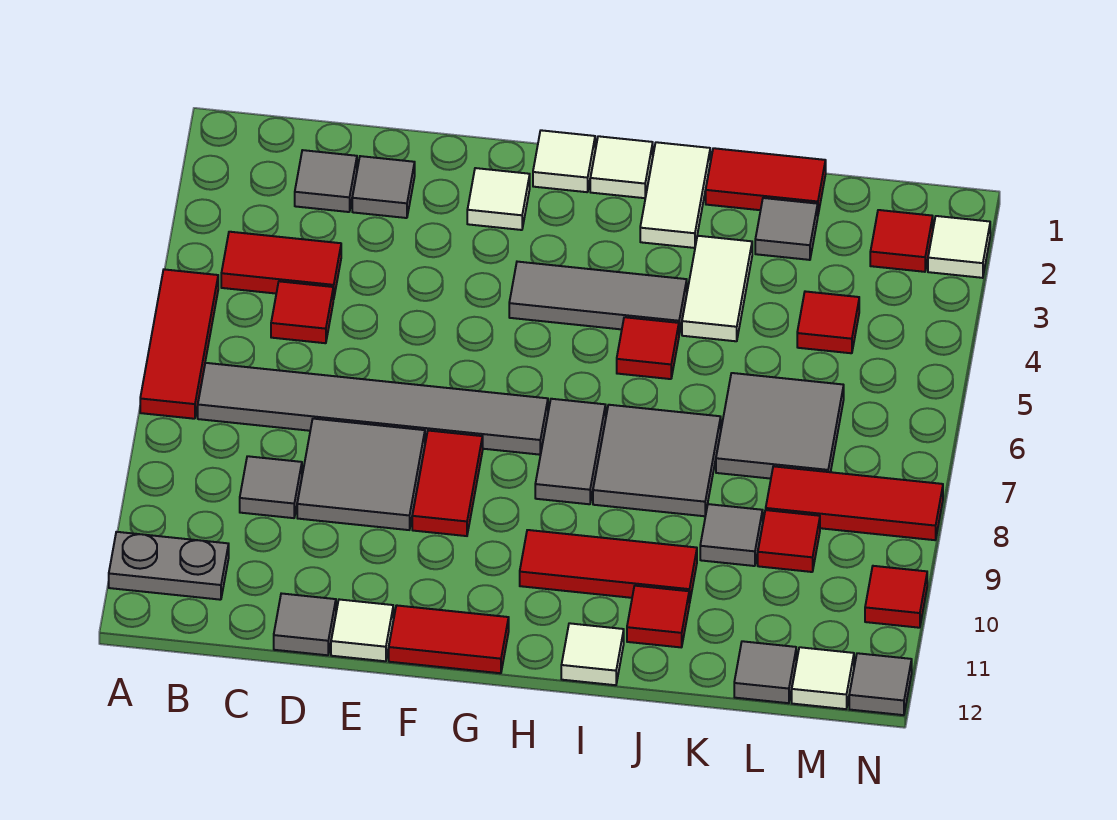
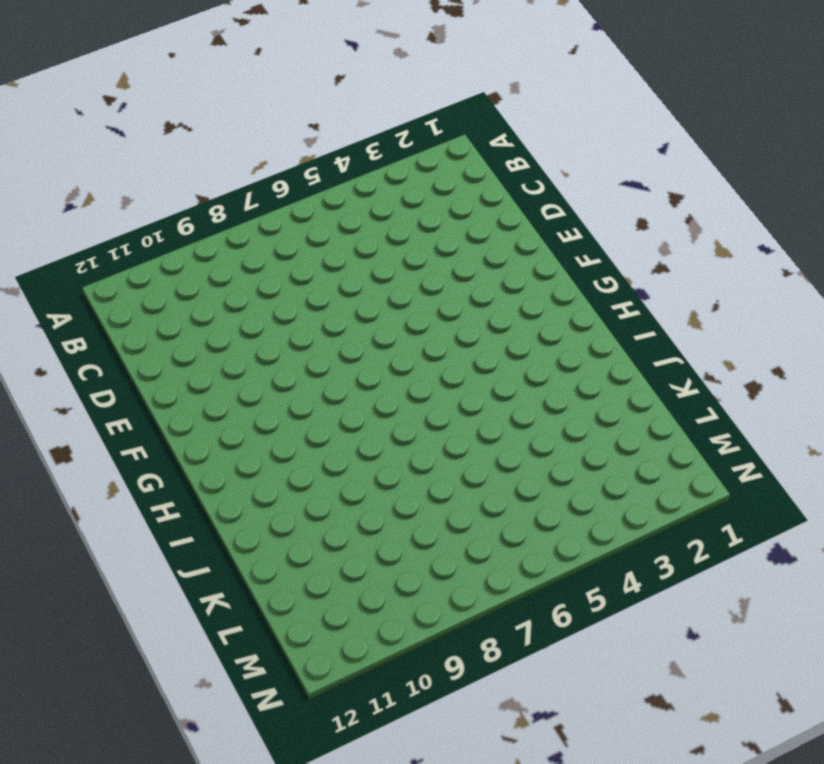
none -> red 1x3 tile [140,269,218,419]
none -> grey 1x2 plate [109,532,229,600]
none -> red 1x2 tile [221,232,341,299]
none -> grey 1x6 tile [198,363,548,455]

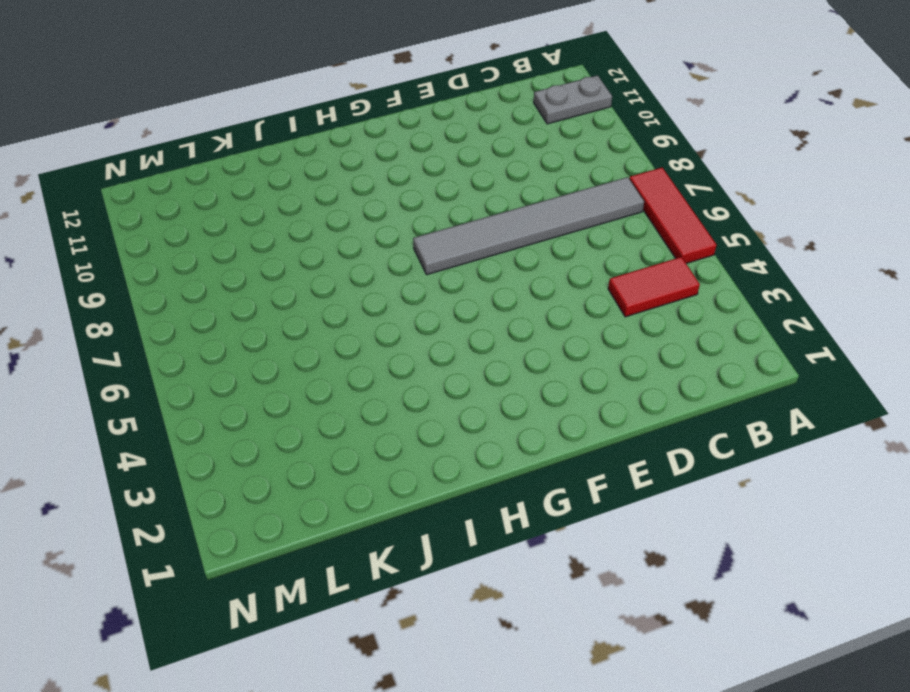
none -> grey 1x1 tile [295,150,357,212]
none -> red 1x1 tile [271,281,333,343]
none -> grey 1x1 tile [240,456,302,518]
none -> grey 1x1 tile [352,156,415,218]

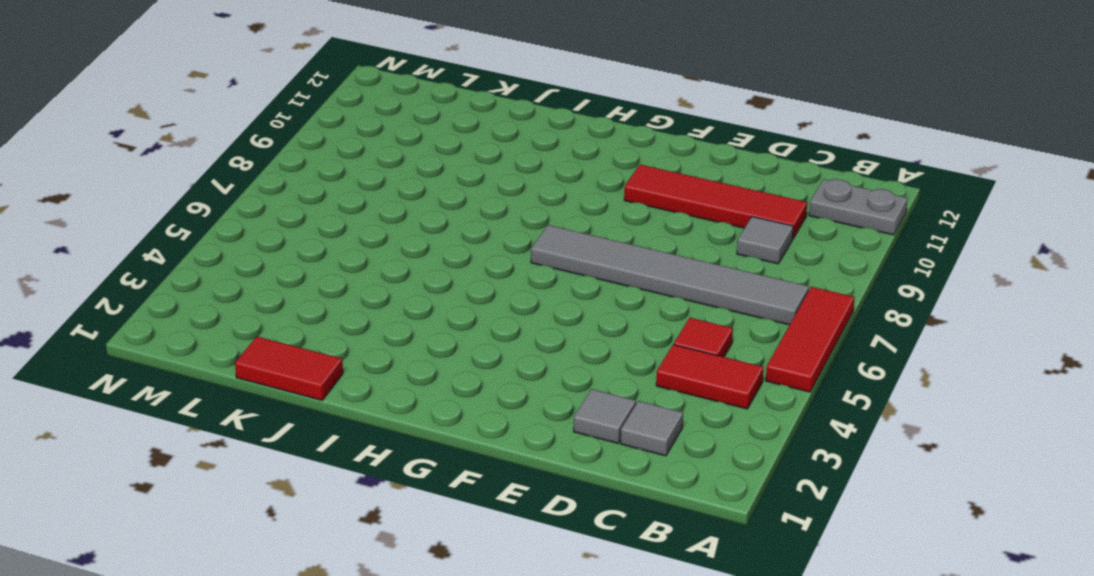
red 1x4 tile [624,165,807,239] -> none
none -> grey 2x2 tile [297,419,425,530]
none -> grey 1x1 tile [274,593,336,655]
none -> white 1x1 tile [331,599,393,661]
none -> white 1x1 tile [467,168,530,230]

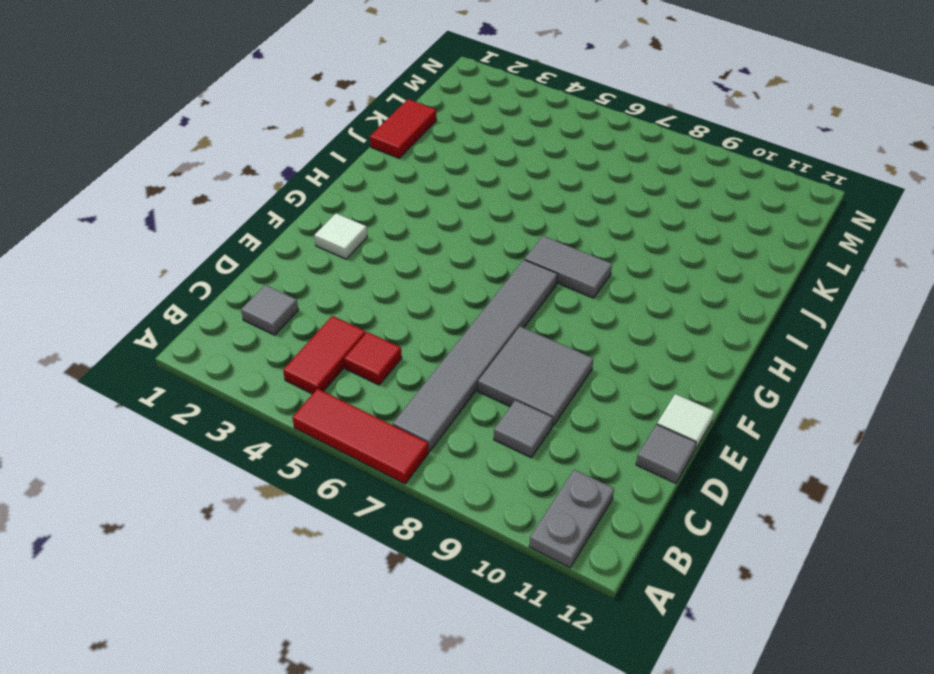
none -> grey 1x1 tile [352,156,415,218]
none -> red 1x2 tile [412,431,483,536]
none -> red 1x2 tile [389,605,509,673]
none -> white 1x1 tile [533,130,595,192]

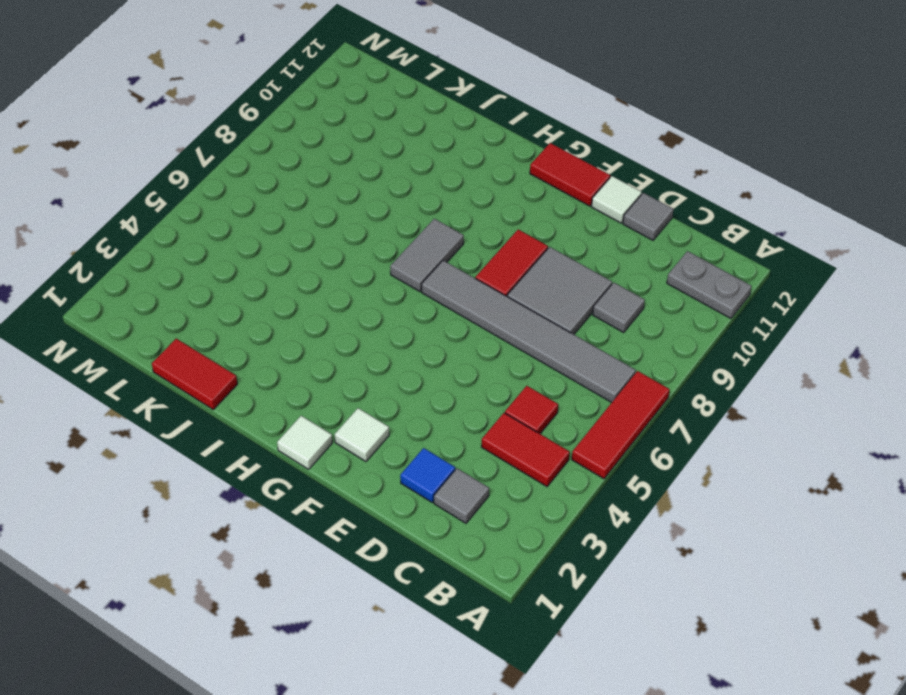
blue 1x1 tile [400,448,455,502] -> grey 1x1 tile [352,156,415,218]
none -> grey 1x3 tile [509,262,687,334]
none -> white 1x1 tile [590,136,653,198]
none -> red 1x3 tile [520,530,697,603]
none -> white 1x2 tile [640,142,710,248]

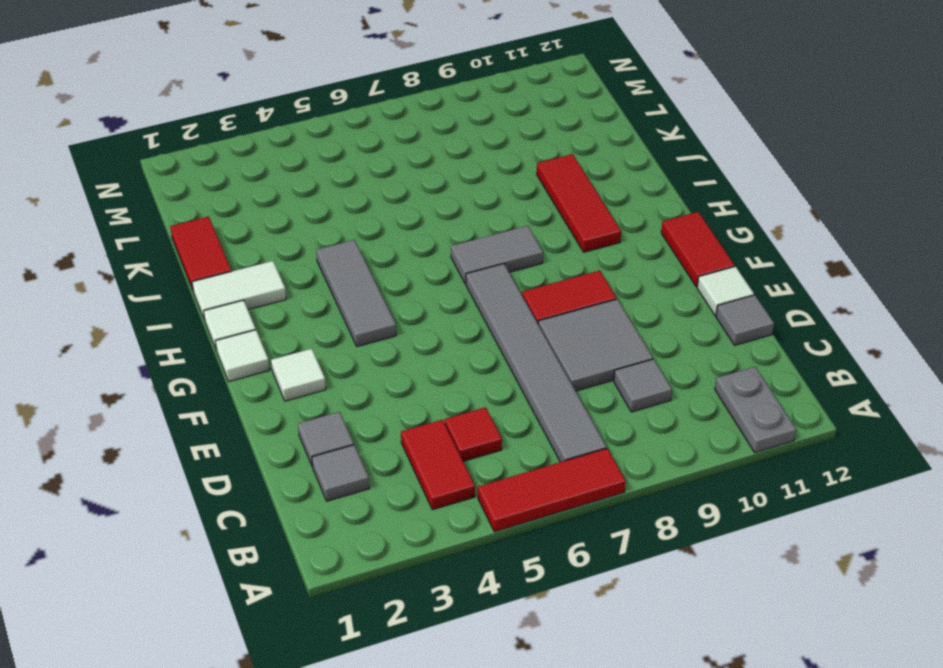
none -> red 1x1 tile [617,317,679,379]
none -> grey 2x2 tile [593,405,721,516]
none -> white 1x1 tile [561,623,624,685]
none -> white 1x2 tile [682,236,752,341]

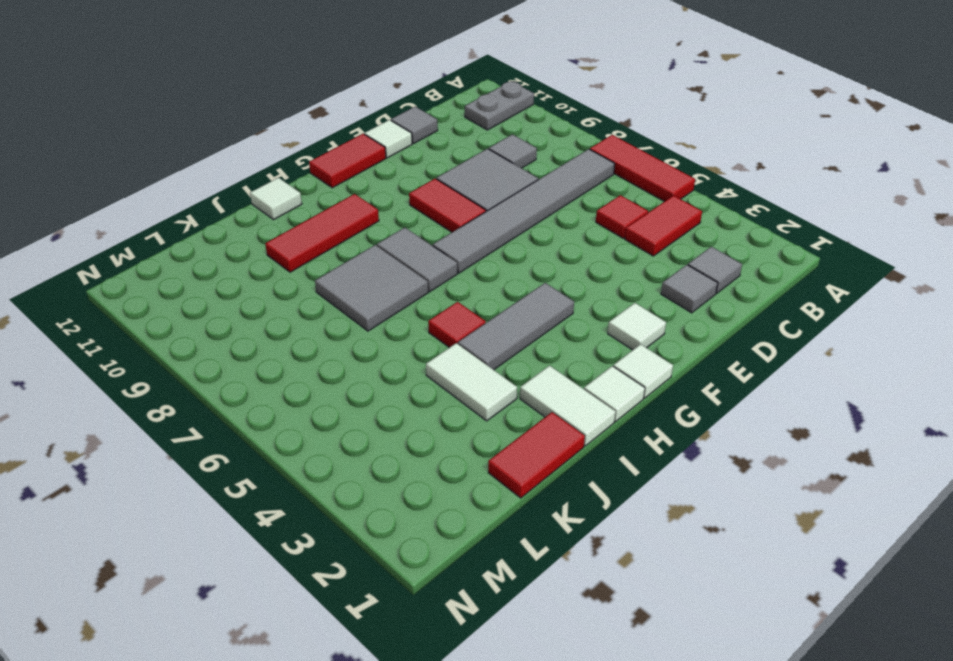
none -> red 1x1 tile [627,586,689,647]
none -> grey 1x1 tile [755,198,818,260]
none -> grey 2x2 tile [716,373,844,479]
none -> grey 1x1 tile [700,504,763,566]

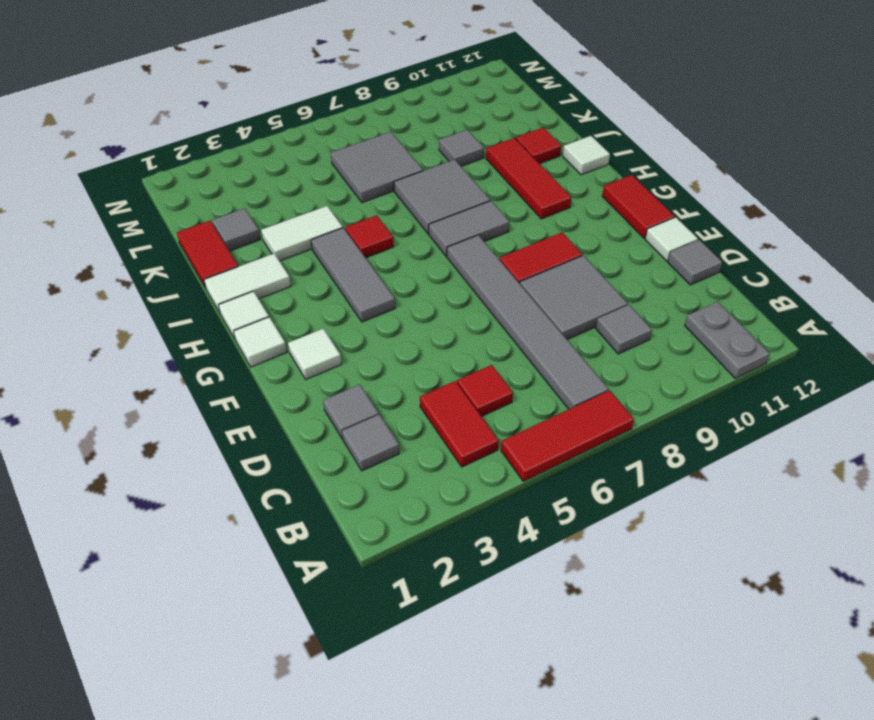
none -> red 1x1 tile [797,291,859,353]
none -> red 1x3 tile [766,466,943,540]
none -> red 1x1 tile [758,510,820,572]
none -> grey 1x1 tile [734,641,796,703]

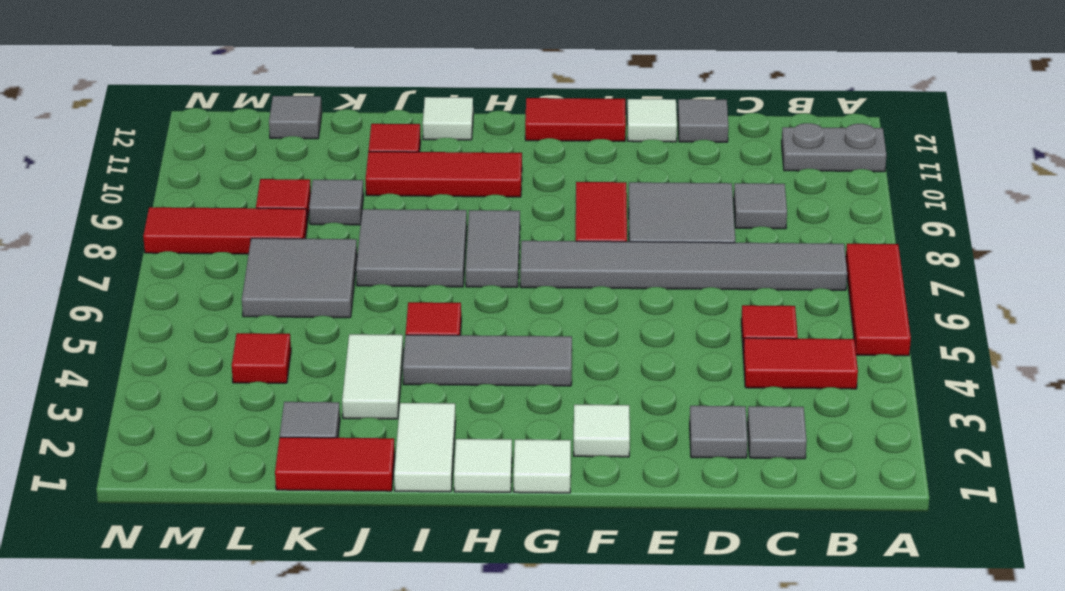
none -> red 1x1 tile [870,210,933,272]
none -> white 1x1 tile [792,647,854,709]
none -> white 1x1 tile [928,216,990,278]
none -> red 1x1 tile [865,566,927,628]

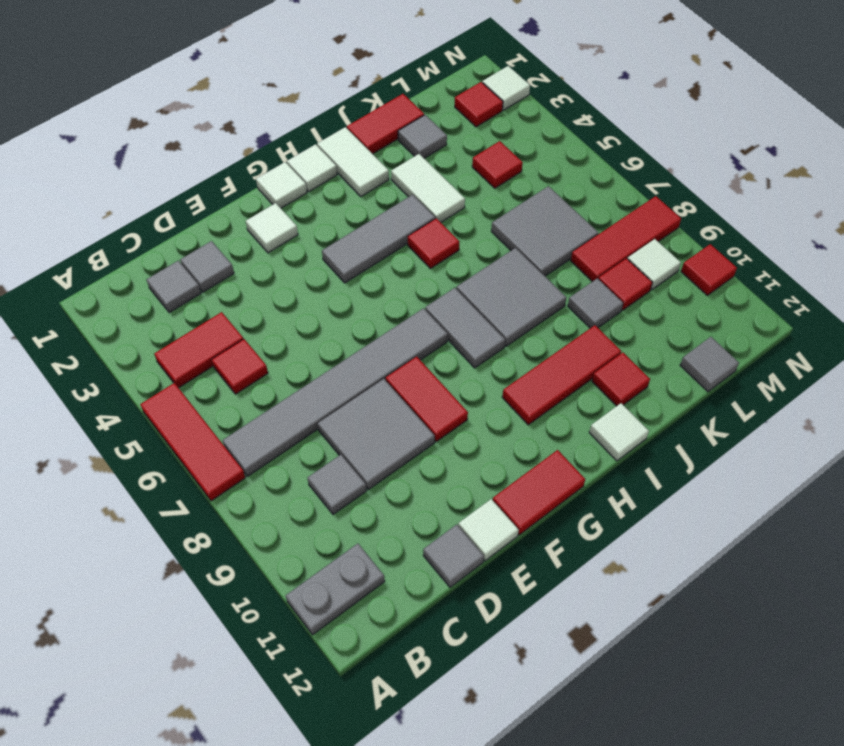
white 1x1 tile [628,239,681,290] -> white 1x1 tile moved to [792,647,854,709]
none -> grey 1x1 tile [849,653,912,715]

